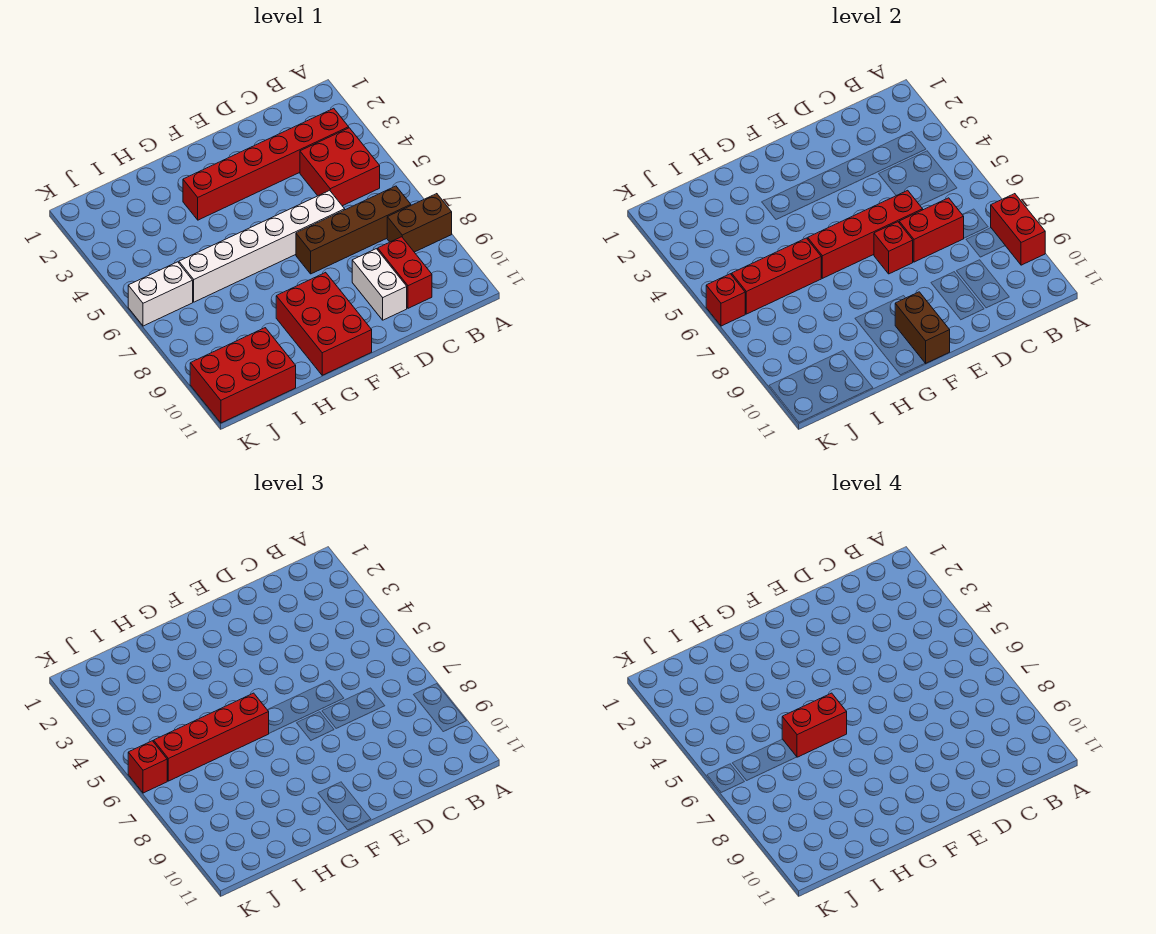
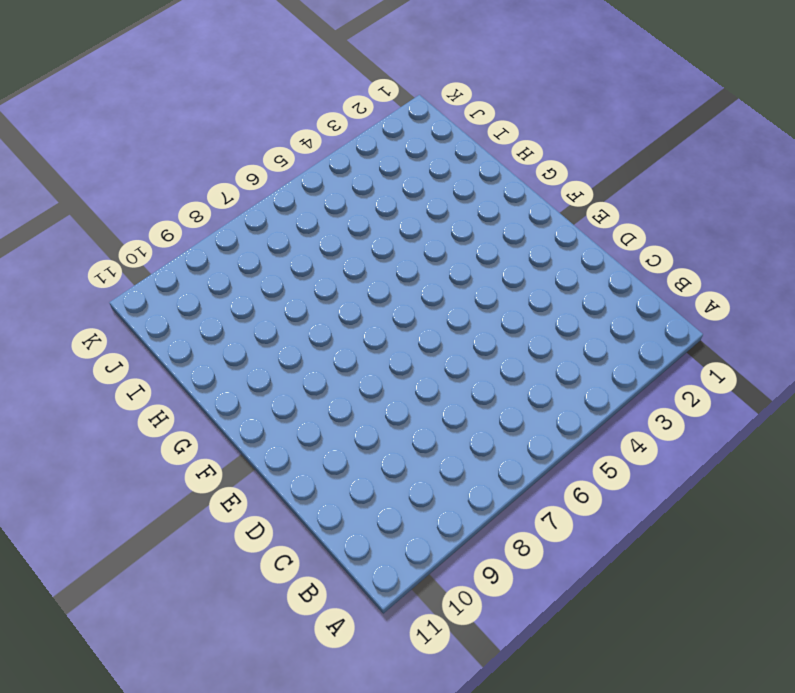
none -> brown 1x2 brick [387,194,452,252]
none -> red 1x6 brick [183,108,349,220]
none -> red 2x2 brick [300,128,380,206]

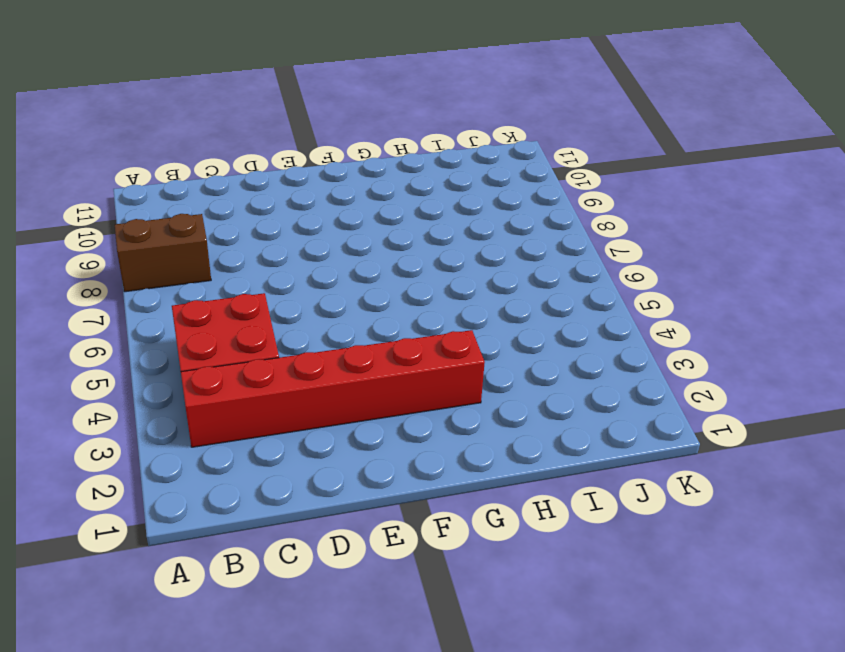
none -> brown 1x4 brick [296,186,411,274]
none -> red 1x2 brick [378,237,432,308]
none -> white 1x6 brick [179,190,345,302]

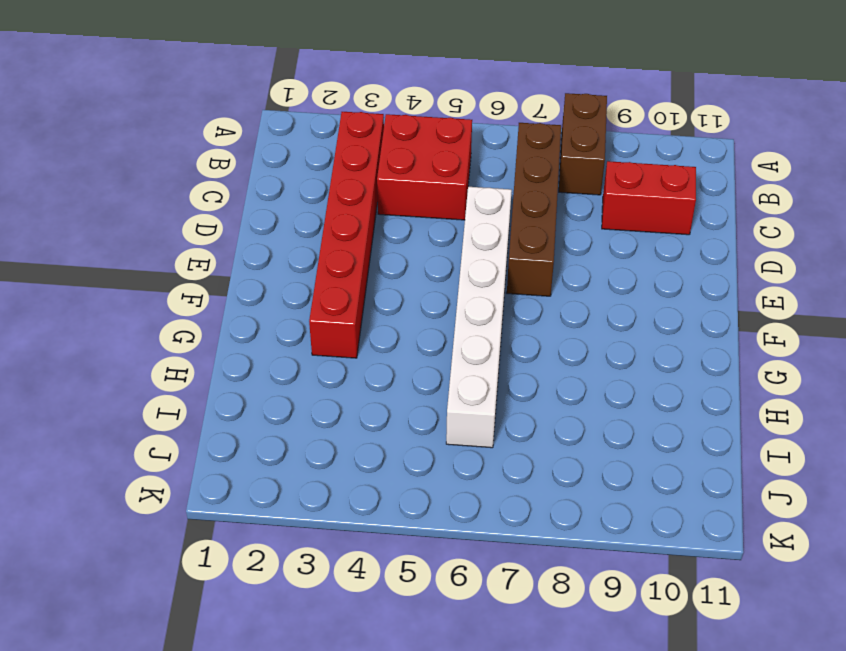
none -> white 1x2 brick [352,249,407,320]
none -> red 2x3 brick [276,272,372,375]
none -> red 2x3 brick [190,328,296,423]

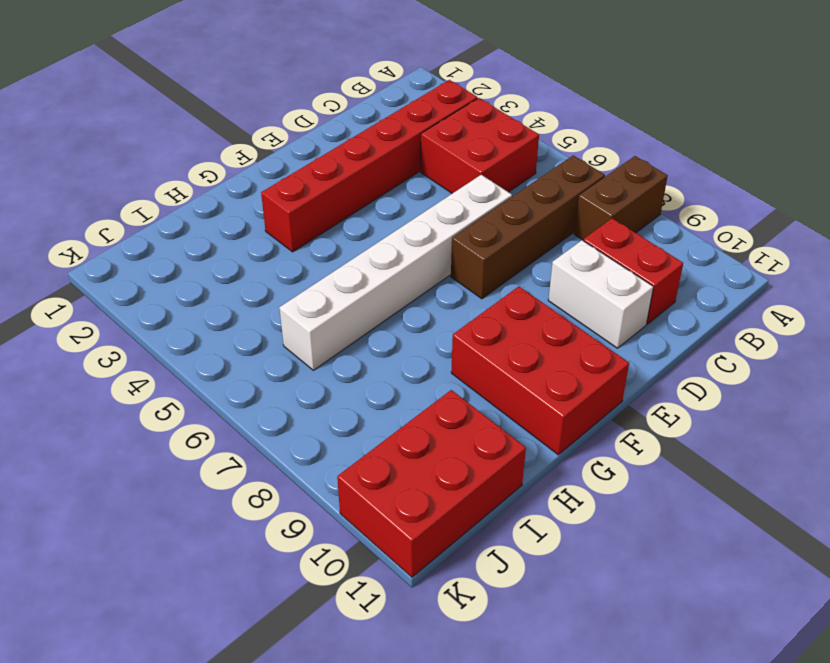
none -> white 1x2 brick [128,262,193,326]
none -> red 1x2 brick [991,194,1045,265]
none -> red 1x2 brick [899,198,964,262]

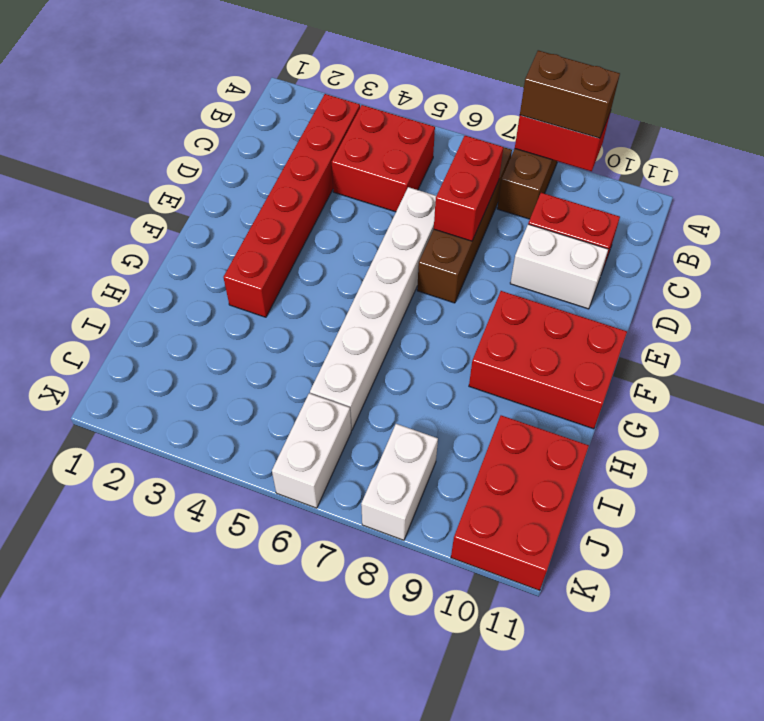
brown 1x2 brick [520,50,620,138] -> brown 1x2 brick moved to [895,292,950,363]
white 1x2 brick [361,424,438,540] -> none
none -> red 1x4 brick [808,190,923,278]
none -> red 1x1 brick [874,222,913,274]
none -> red 1x3 brick [732,238,821,314]

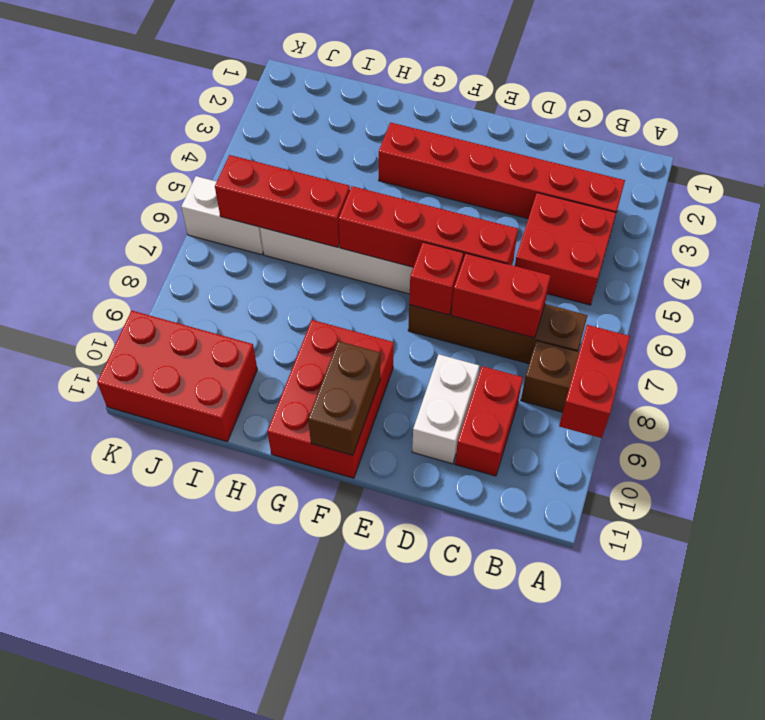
none -> red 1x1 brick [706,274,745,326]
none -> red 1x4 brick [154,693,269,781]
none -> red 1x1 brick [128,741,167,793]

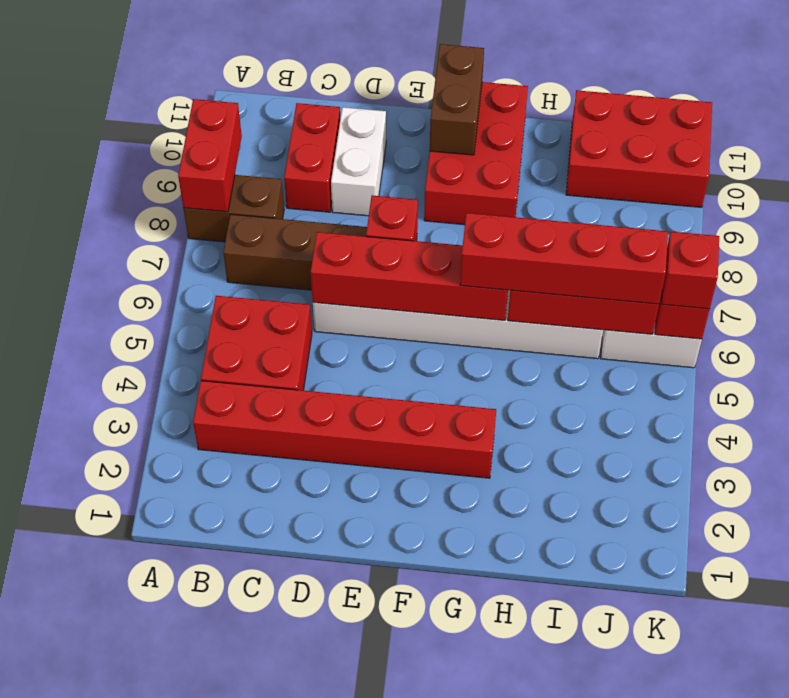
none -> red 1x2 brick [899,198,964,262]
none -> red 1x2 brick [782,693,847,757]

